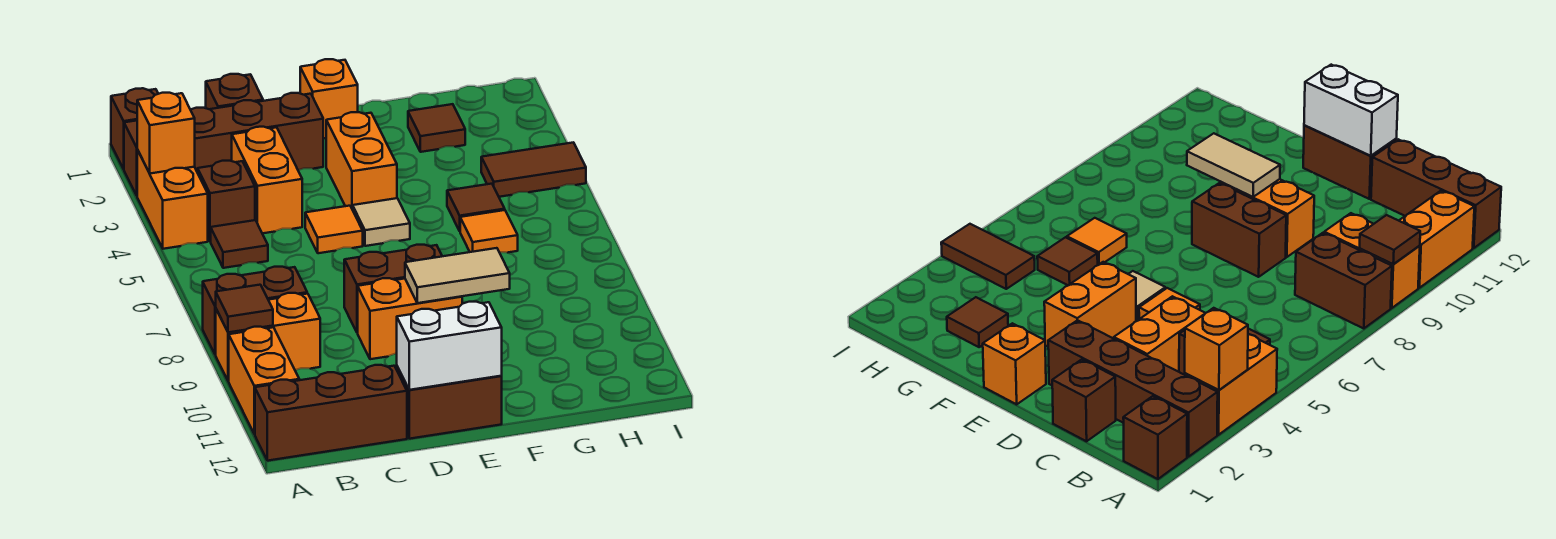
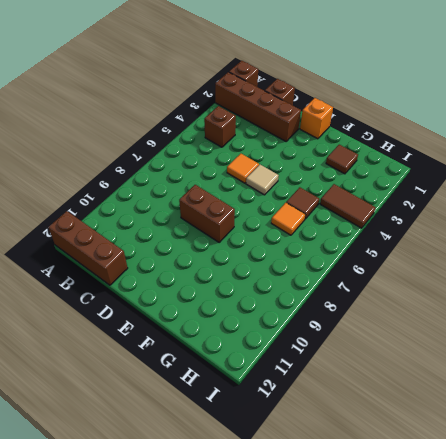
none -> orange 1x2 brick [137,149,208,249]
none -> brown 1x2 brick [203,267,307,355]
none -> orange 1x2 brick [216,293,320,381]

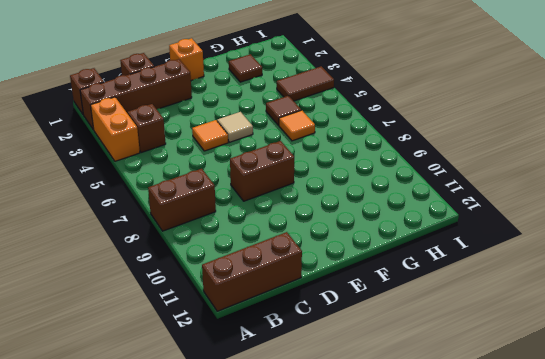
none -> orange 1x2 brick [216,293,320,381]
none -> orange 1x2 brick [229,327,299,434]
none -> brown 1x1 tile [211,220,268,268]

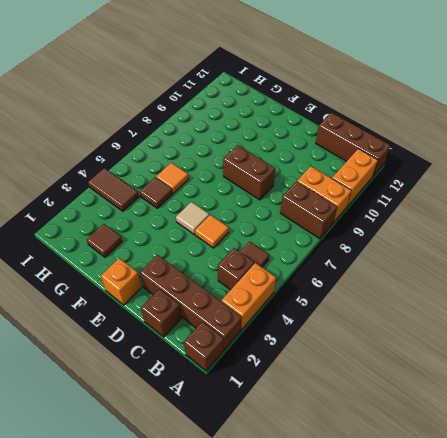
none -> orange 1x2 brick [232,127,302,233]
none -> orange 1x2 brick [358,278,462,359]
none -> brown 1x2 brick [397,367,502,439]

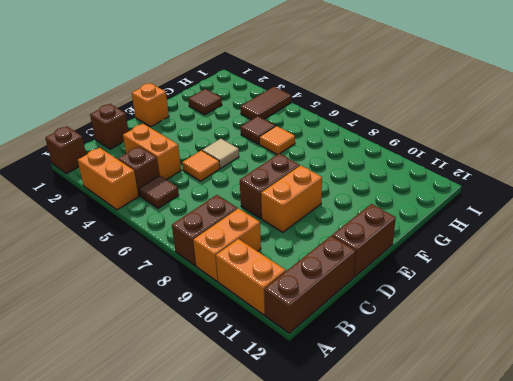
none -> brown 1x4 brick [124,93,323,195]
none -> orange 1x2 brick [326,112,397,210]
none -> orange 1x1 brick [137,93,195,174]

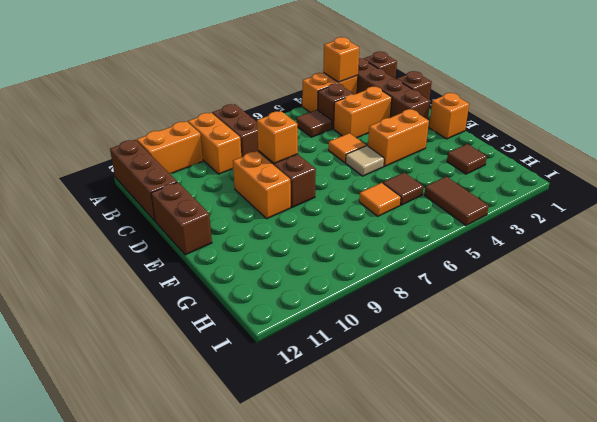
orange 1x1 brick [257,111,298,163] -> none
none -> brown 1x1 tile [216,285,273,332]
none -> white 1x2 brick [397,302,502,390]
none -> tan 1x2 tile [405,248,510,303]

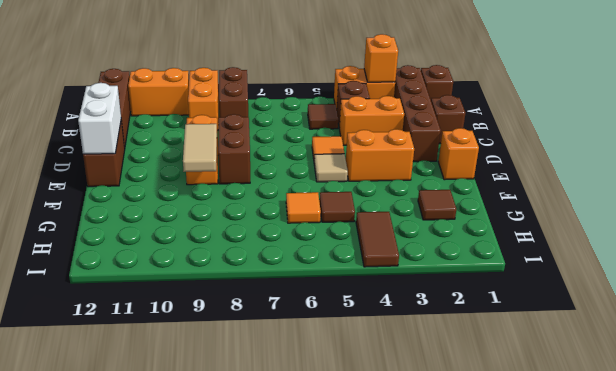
none -> brown 1x1 tile [216,285,273,332]

